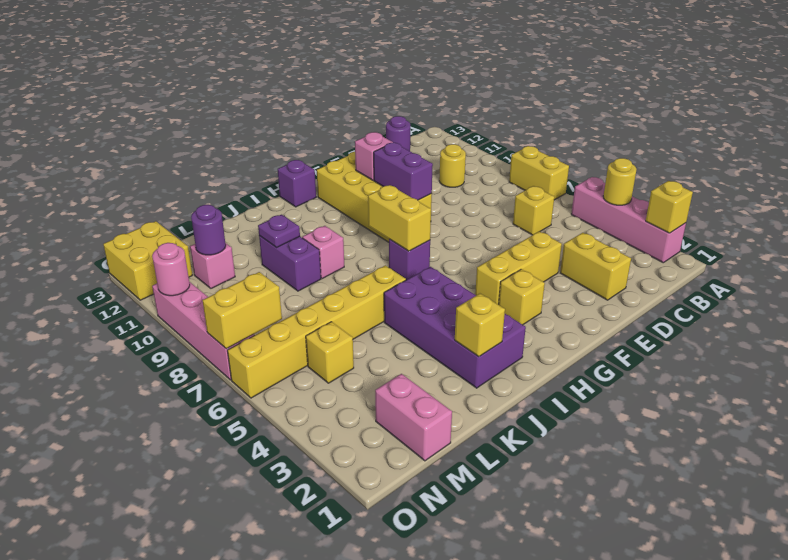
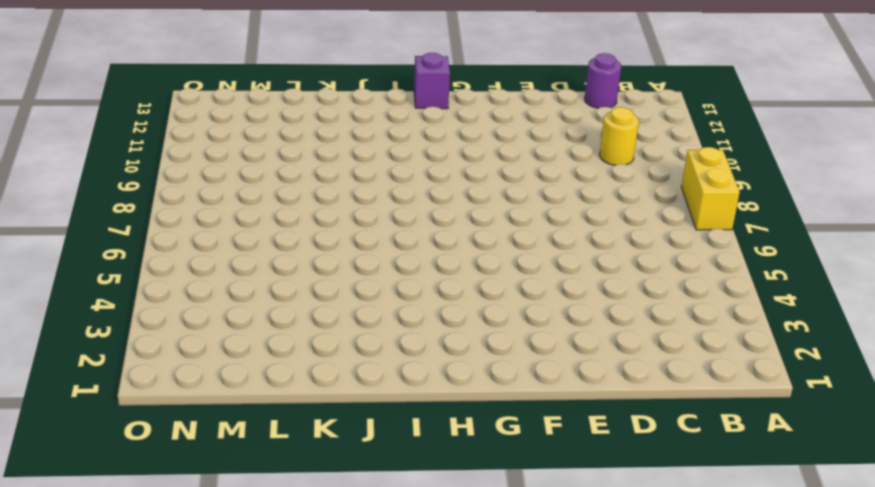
none -> pink 1x4 brick [571,177,686,263]
none -> yellow 1x1 brick [513,186,554,235]
none -> yellow 1x2 brick [560,233,631,300]
none -> yellow 1x3 brick [475,231,562,305]

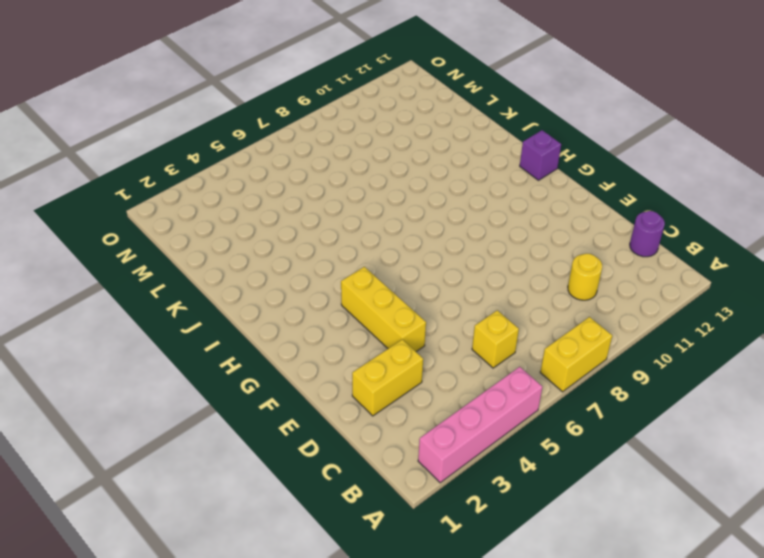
none -> yellow 2x4 brick [317,152,432,242]
none -> yellow 1x1 brick [499,269,545,325]
none -> purple 1x1 brick [389,239,430,280]
none -> purple 2x4 brick [384,267,526,388]

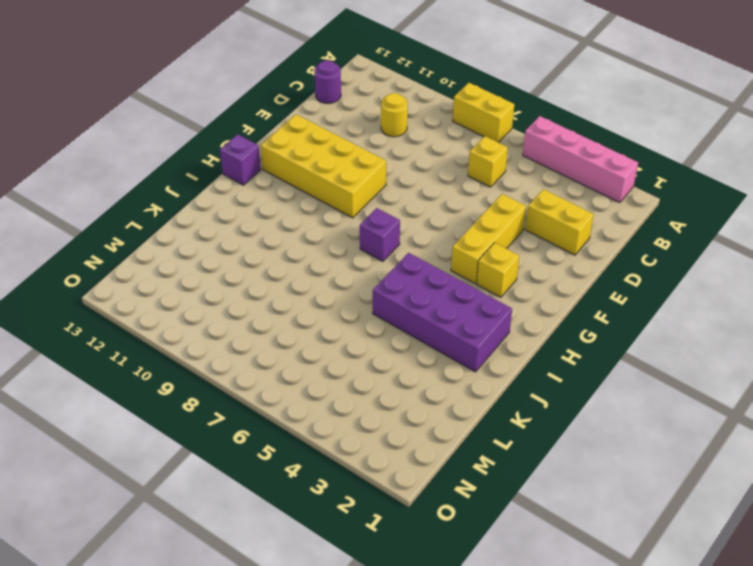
none -> yellow 1x6 brick [227,265,406,398]
none -> pink 1x1 brick [302,226,344,279]
none -> purple 1x2 brick [259,236,321,291]
none -> pink 1x2 brick [375,374,452,461]

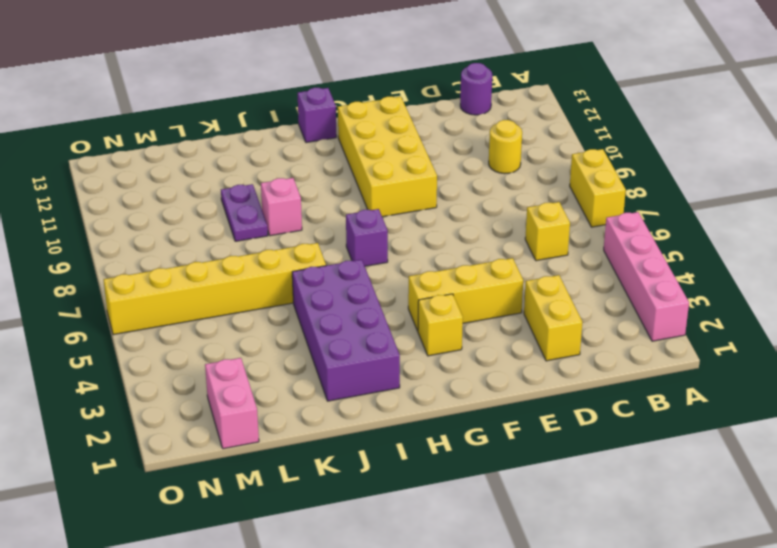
purple 1x2 plate [221,184,268,241] -> purple 1x2 brick [259,236,321,291]
none -> yellow 1x1 brick [306,322,354,383]
none -> pink 1x1 brick [190,243,235,288]
none -> yellow 2x2 brick [103,221,192,300]
none -> pink 1x4 brick [152,282,254,380]

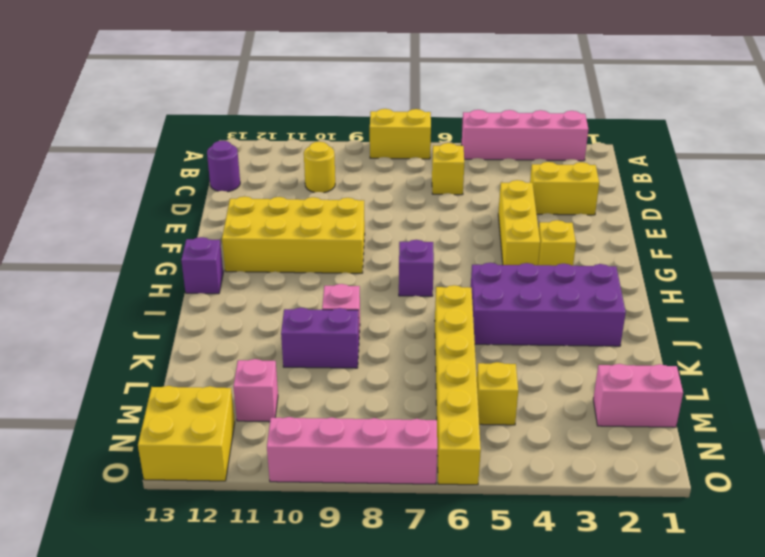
none -> yellow 1x1 brick [646,181,693,233]
none -> yellow 1x1 round brick [603,158,637,205]
none -> purple 1x2 brick [374,143,433,200]
none -> pink 1x1 brick [355,132,393,180]

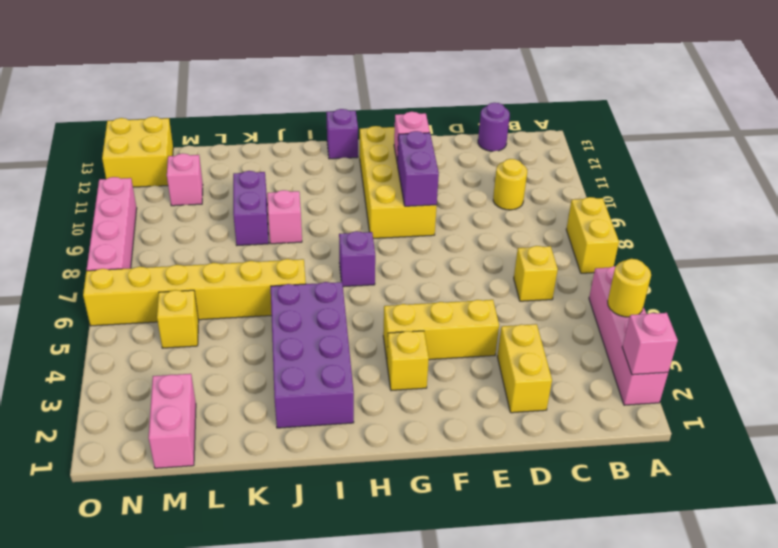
pink 1x1 brick [622,313,678,375] -> yellow 1x1 brick [646,181,693,233]
none -> yellow 1x2 brick [368,185,431,251]
none -> yellow 1x1 brick [455,294,505,357]
none -> purple 1x1 plate [258,215,300,248]
none -> purple 1x1 round brick [191,205,226,255]

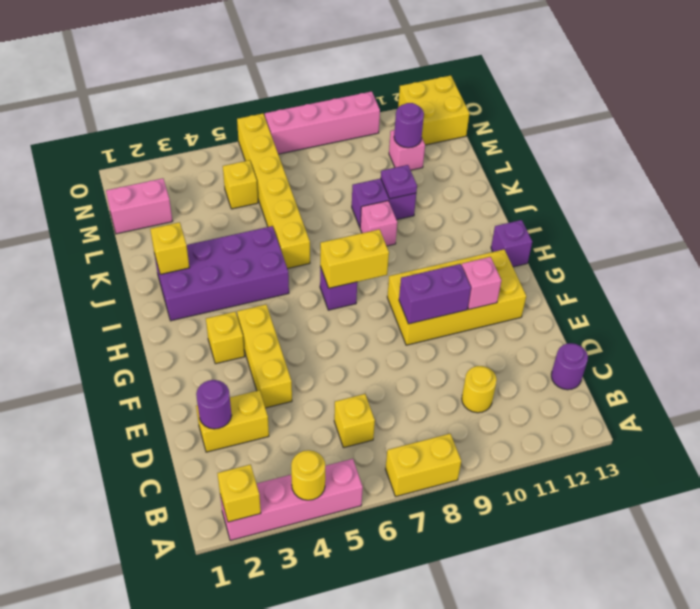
purple 1x1 round brick [196,380,232,429] -> none
none -> yellow 1x2 brick [202,272,282,349]
none -> pink 1x1 round brick [152,243,190,296]

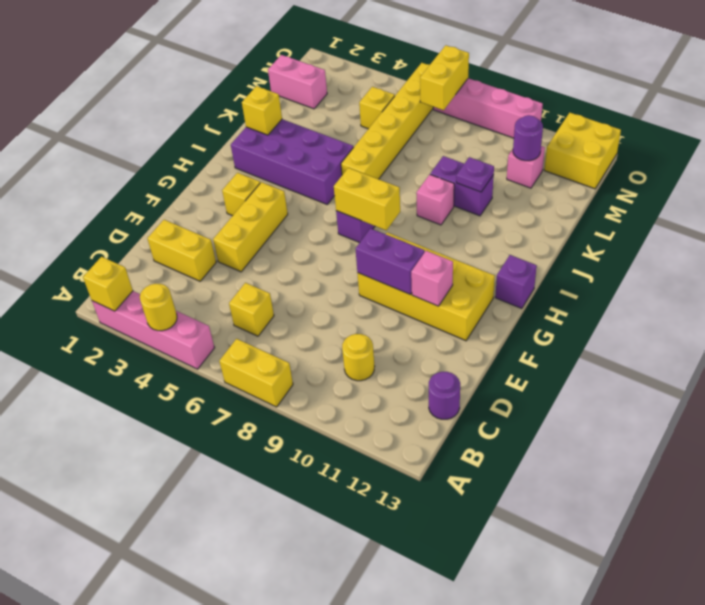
none -> pink 1x1 round brick [152,243,190,296]

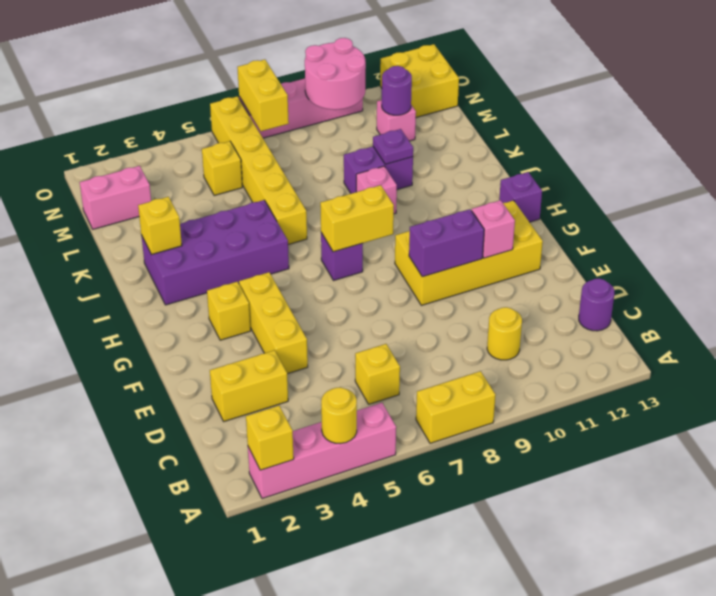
pink 2x2 round brick [305,38,366,110] -> pink 1x1 round brick [152,243,190,296]

